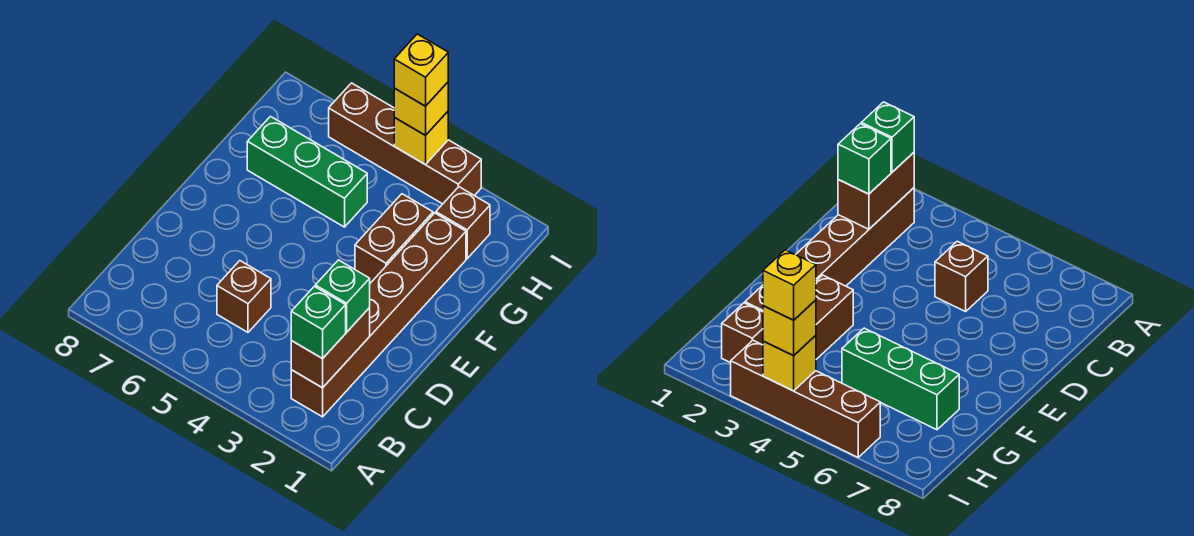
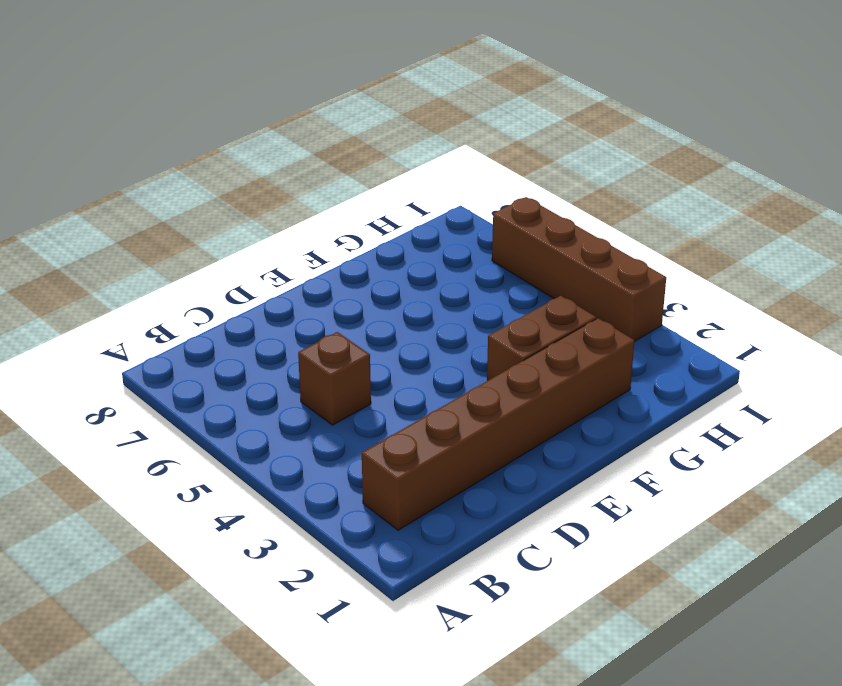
none -> green 1x3 brick [247,117,367,227]
none -> brown 1x1 brick [436,187,490,259]
none -> brown 1x2 brick [291,308,370,388]

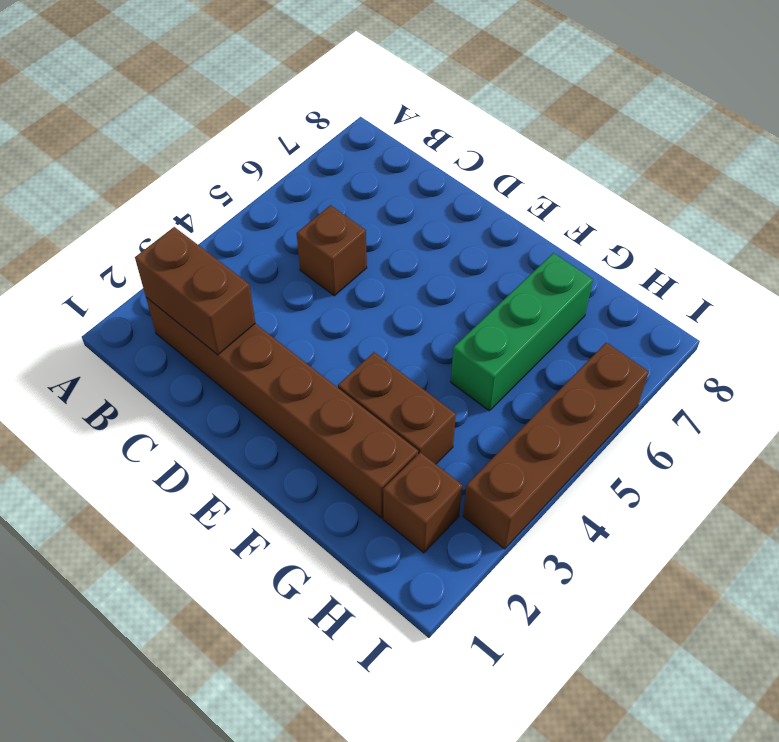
none -> yellow 1x1 brick [394,112,448,164]
none -> green 1x1 brick [291,286,346,359]
none -> green 1x1 brick [315,260,370,332]

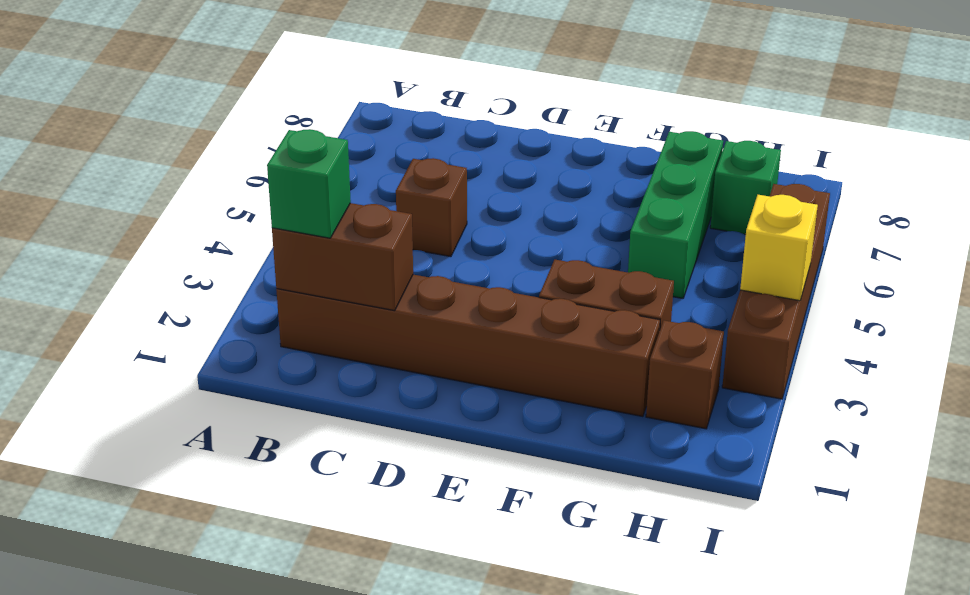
green 1x1 brick [710,141,781,234] -> green 1x1 brick moved to [315,260,370,332]
none -> yellow 1x1 brick [394,82,448,135]
none -> yellow 1x1 brick [394,34,448,106]

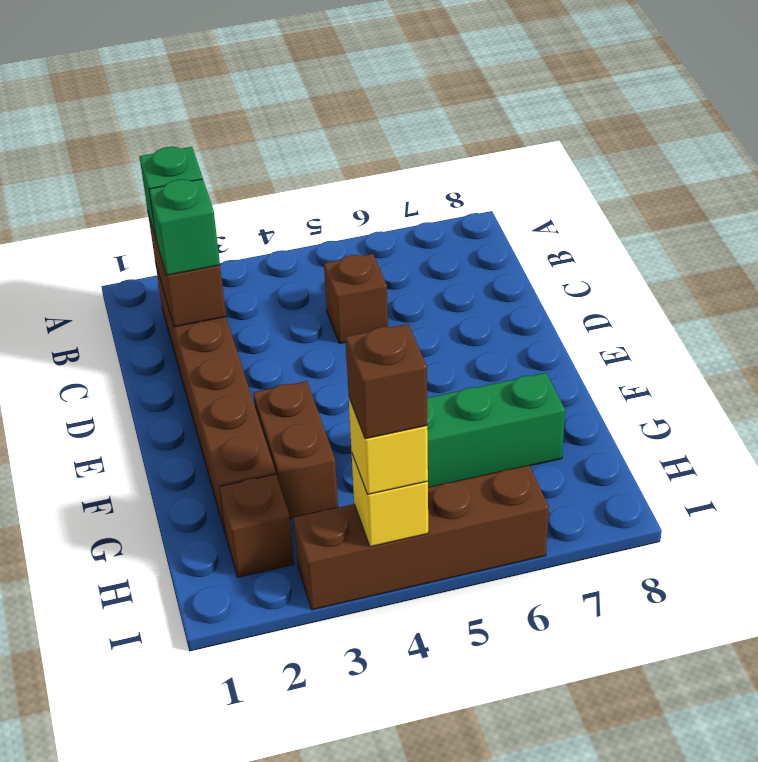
brown 1x1 brick [346,324,427,439] -> yellow 1x1 brick [394,34,448,106]

